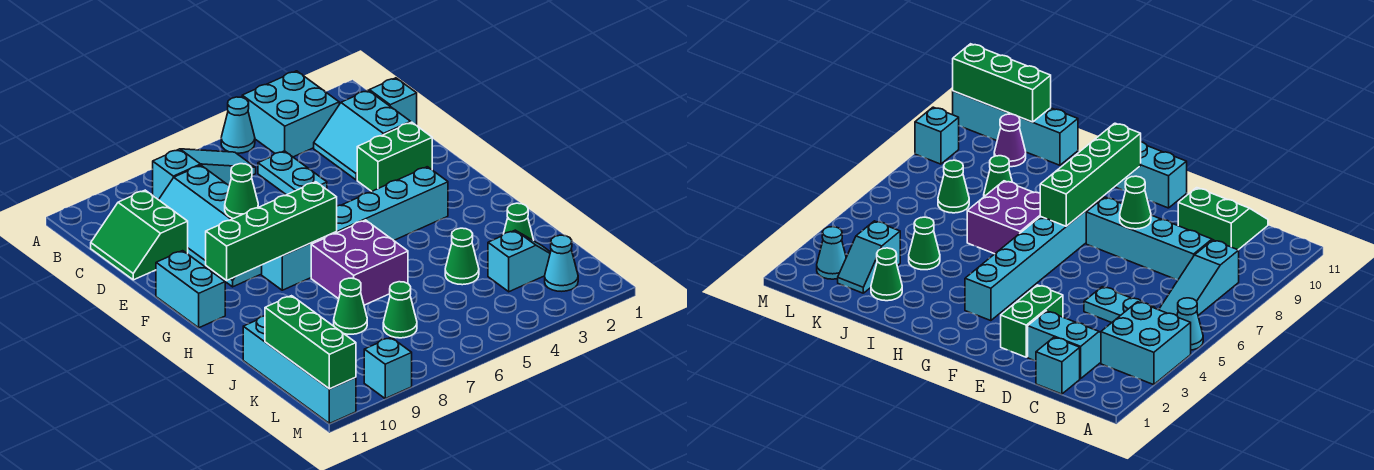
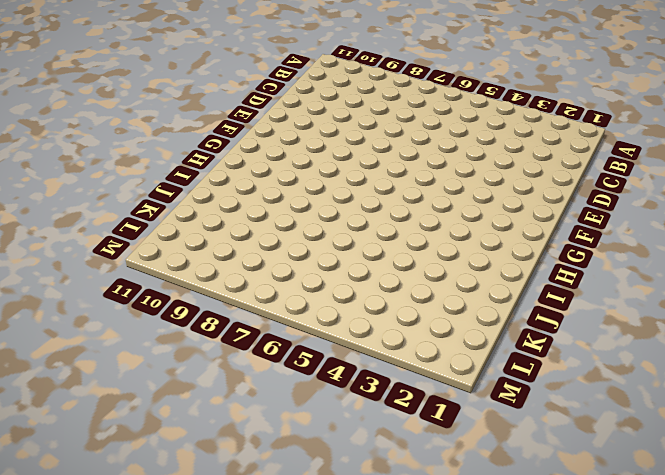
none -> cyan 2x2 brick [242,71,339,157]
none -> cyan 1x1 cone [221,97,255,153]
none -> cyan 1x3 slope [153,149,256,200]

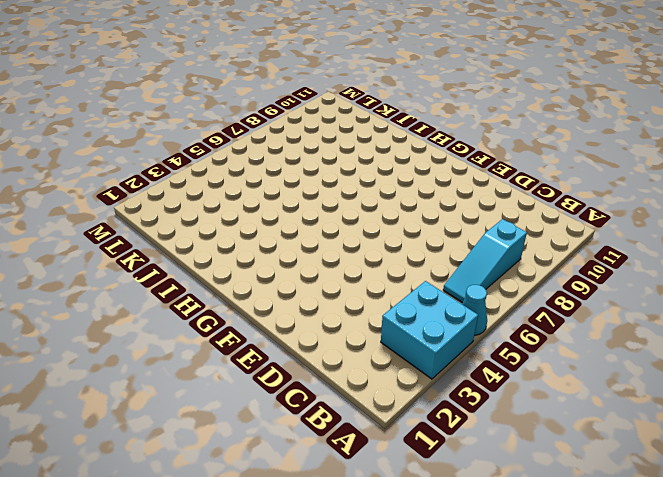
none -> cyan 1x1 brick [369,78,417,125]
none -> cyan 2x2 slope [314,90,411,180]
none -> cyan 1x2 plate [258,151,327,195]

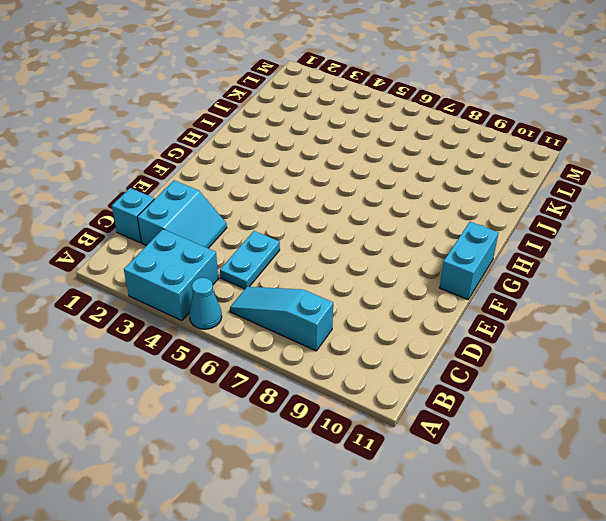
none -> cyan 2x4 slope [159,165,262,287]
none -> green 2x2 slope [91,190,188,280]
none -> green 1x2 brick [357,122,432,191]

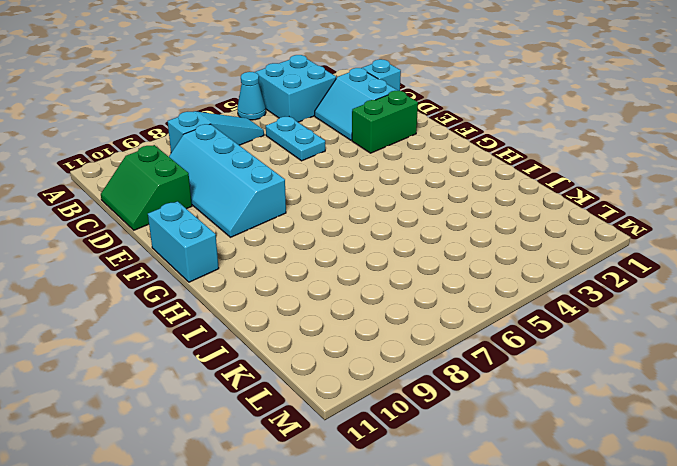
none -> cyan 1x6 brick [262,167,448,290]
none -> purple 2x2 brick [311,220,408,305]
none -> green 1x1 cone [504,203,534,241]

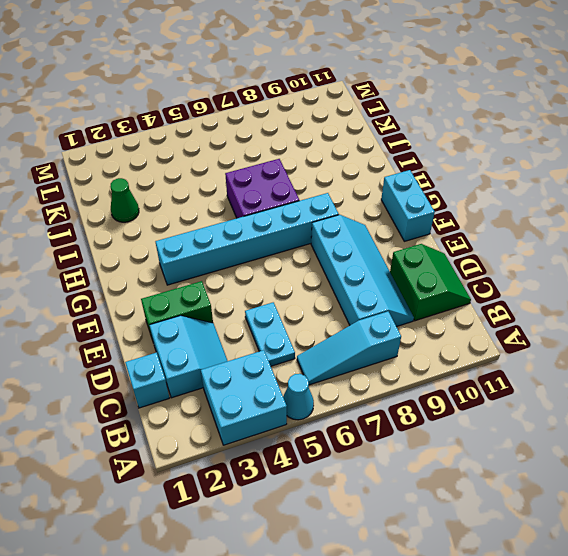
none -> green 1x1 cone [445,228,479,285]
none -> green 1x1 cone [334,278,367,334]
none -> cyan 1x4 brick [243,316,356,424]

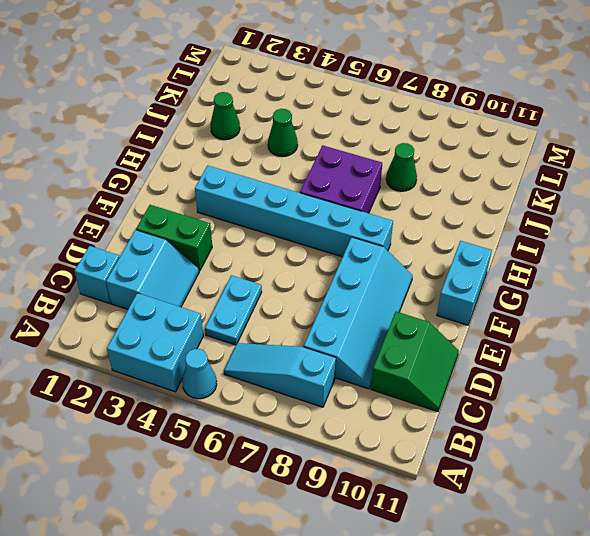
none -> cyan 1x4 brick [243,316,356,424]
none -> cyan 1x2 slope [488,230,550,292]
none -> green 1x1 cone [383,282,417,338]

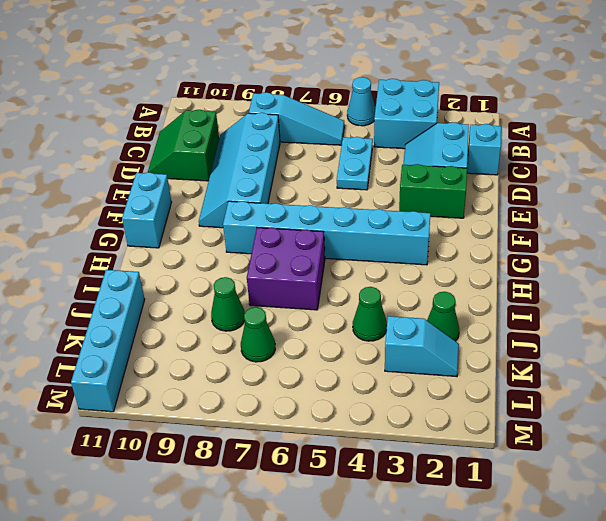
none -> purple 1x1 cone [994,114,1026,167]
none -> cyan 1x1 cone [545,235,578,291]
none -> cyan 1x1 brick [364,337,412,398]

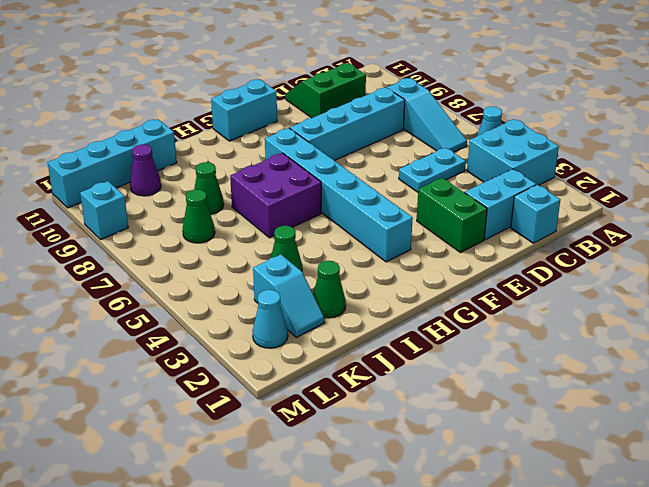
none -> green 1x1 cone [225,164,258,219]
none -> green 1x4 brick [206,182,337,280]
none -> green 1x3 brick [265,296,356,389]

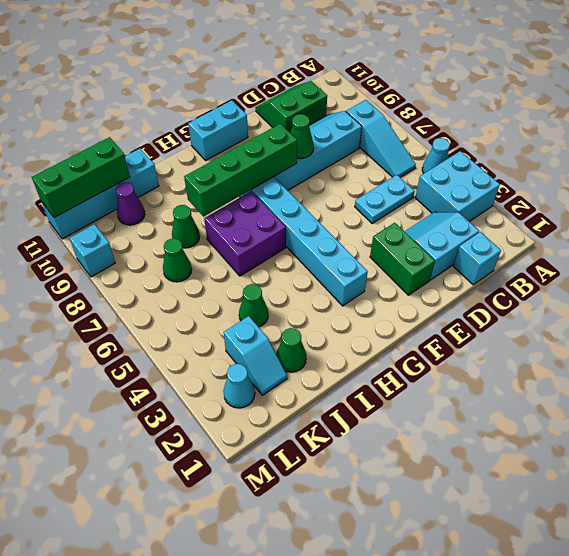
green 1x4 brick [184,124,297,217] -> green 1x4 brick turned to [206,182,337,280]

